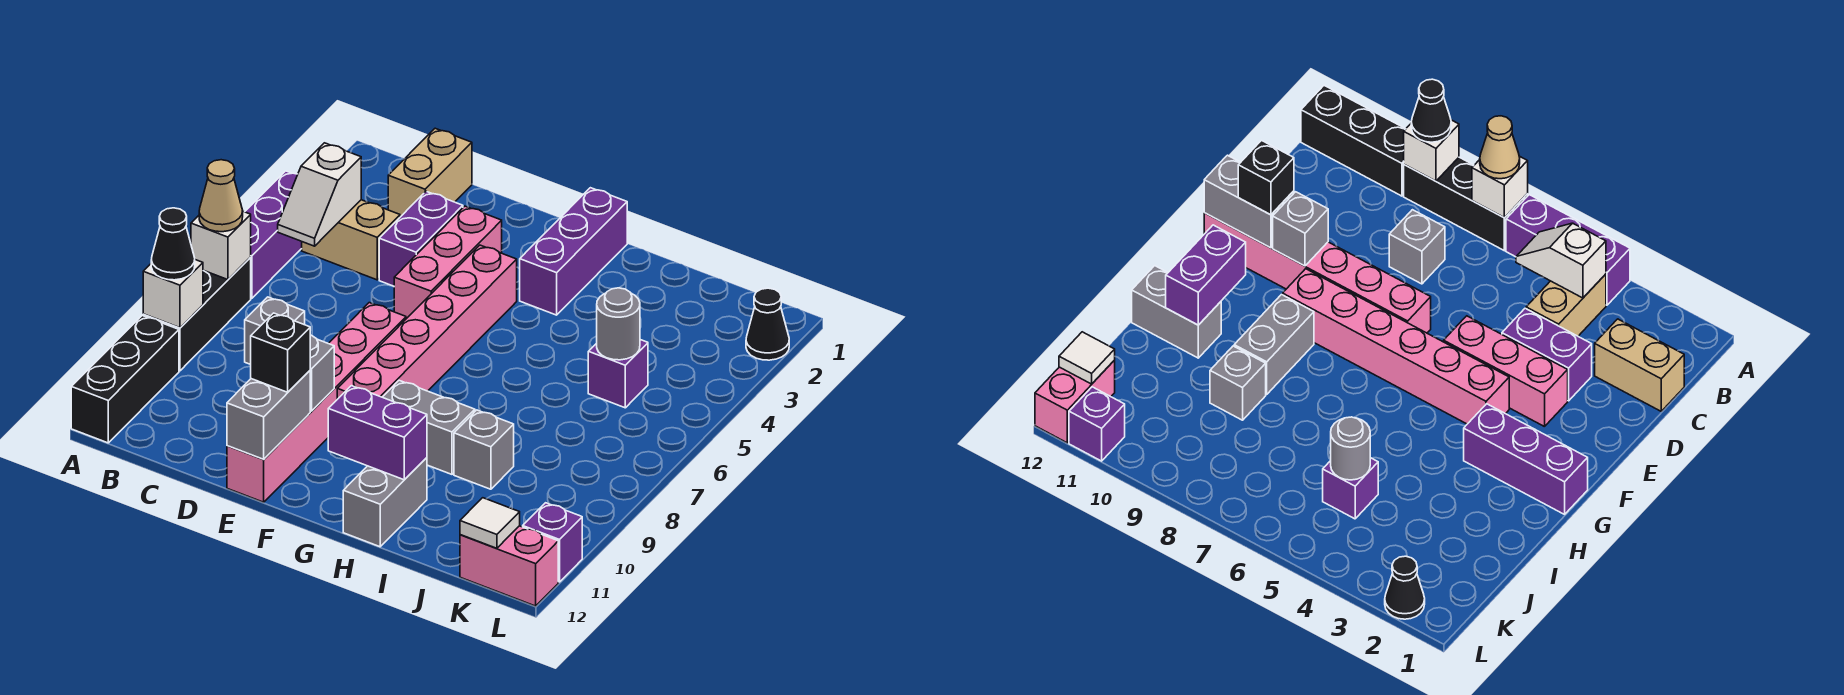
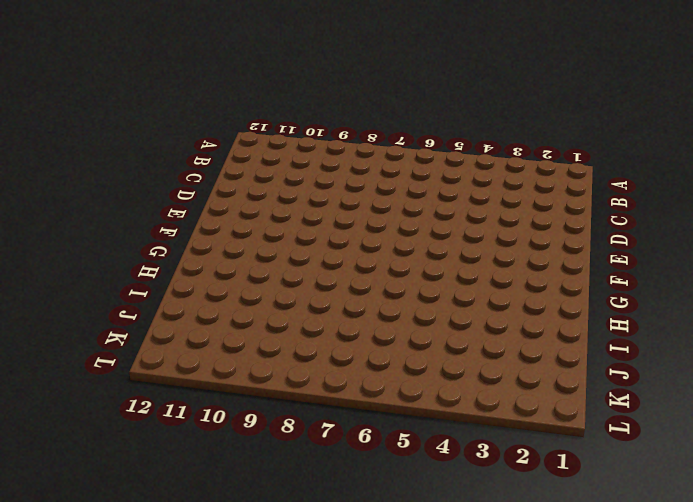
none -> purple 1x3 brick [245,171,302,298]
none -> black 1x3 brick [143,257,251,371]
none -> black 1x3 brick [71,316,179,443]

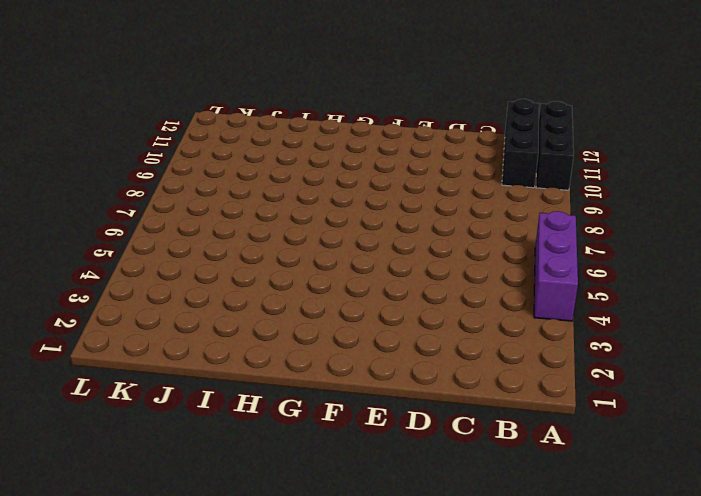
black 1x3 brick [502,99,539,188] -> black 1x3 brick moved to [143,257,251,371]
none -> tan 1x2 brick [302,200,400,280]
none -> tan 1x2 brick [388,128,472,217]
none -> grey 1x1 brick [245,297,305,365]

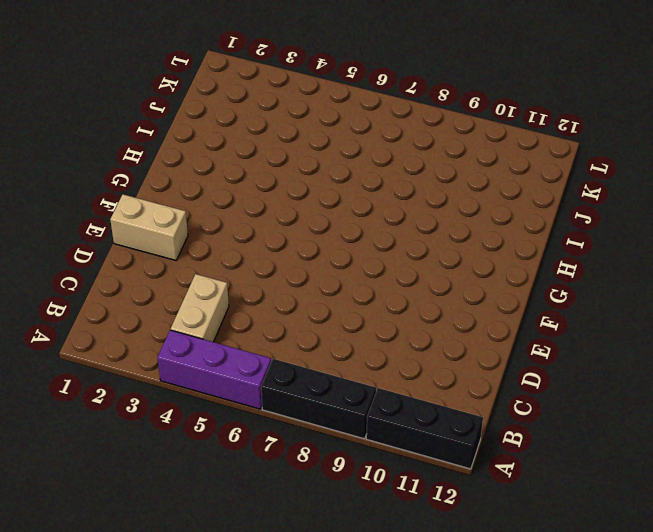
tan 1x2 brick [110,194,188,260] -> tan 1x2 brick moved to [388,128,472,217]
none -> grey 1x1 brick [245,297,305,365]
none -> purple 1x2 brick [379,191,463,286]
none -> pink 1x3 brick [394,206,502,319]

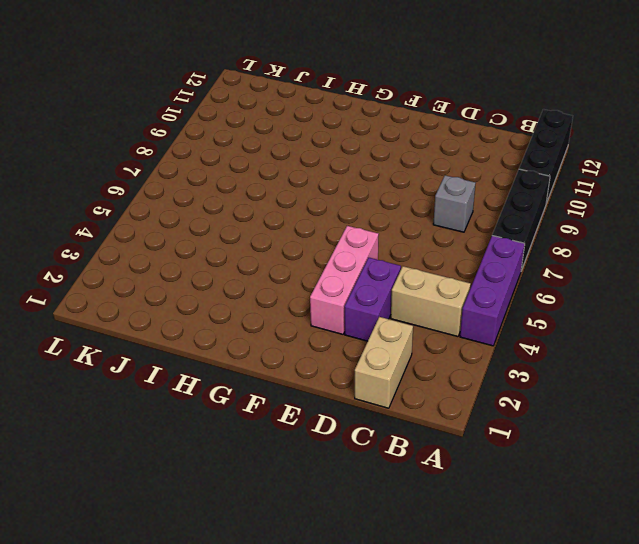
none -> pink 1x6 brick [227,303,406,502]
none -> pink 1x6 brick [337,245,517,399]
none -> purple 1x3 brick [520,188,627,315]

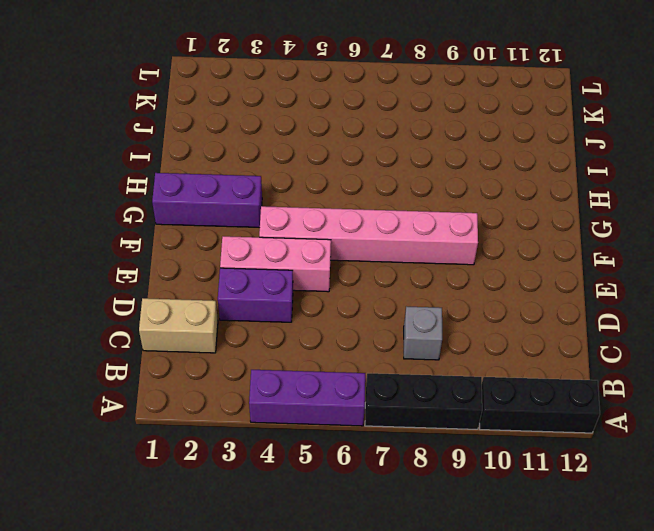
none -> tan 1x2 brick [302,200,400,280]
none -> pink 1x6 brick [227,303,406,502]
none -> grey 1x2 brick [383,380,475,474]

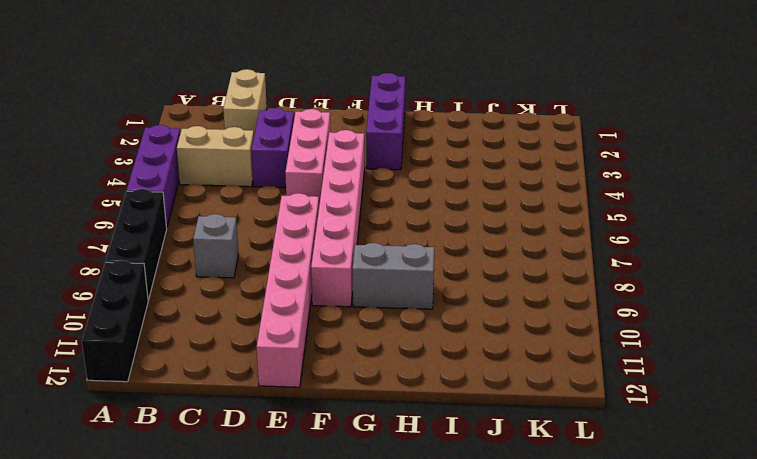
none -> grey 1x2 brick [343,458,427,547]
none -> grey 1x1 brick [454,410,514,489]
none -> purple 1x1 brick [588,340,648,408]

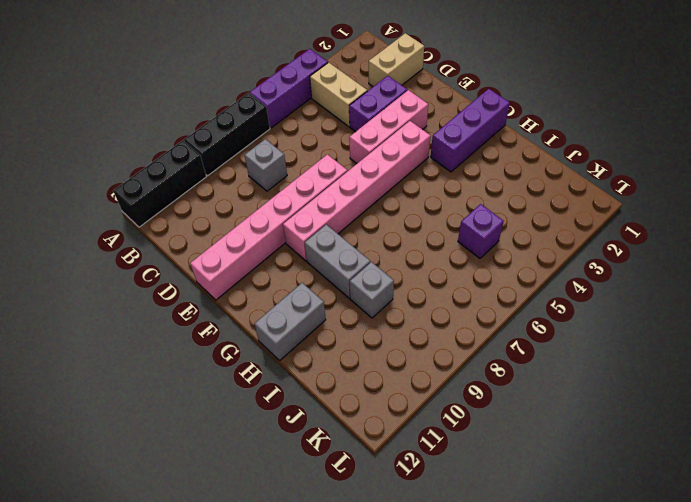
none -> pink 1x2 brick [460,526,558,606]
none -> black 1x1 cone [746,288,789,360]
none -> purple 1x1 brick [523,503,582,582]

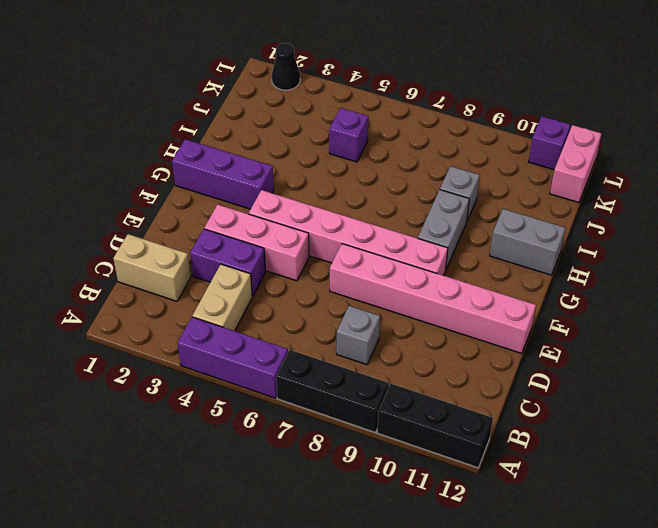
none -> white 1x1 brick [191,212,251,280]
none -> white 1x1 brick [143,260,203,328]
none -> white 1x2 slope [278,143,361,246]

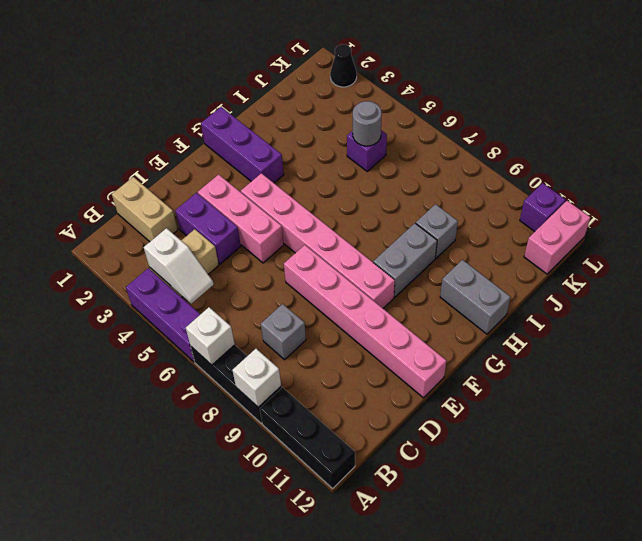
none -> grey 1x1 brick [310,335,334,411]
none -> grey 1x2 brick [227,371,310,459]
none -> purple 1x2 brick [328,386,427,480]

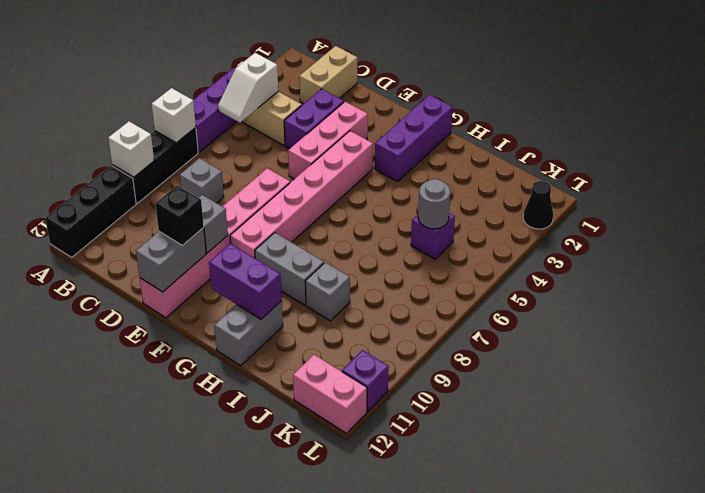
none -> white 1x1 tile [460,498,520,548]
none -> tan 1x1 cone [199,160,243,232]
none -> black 1x1 cone [151,208,195,280]

